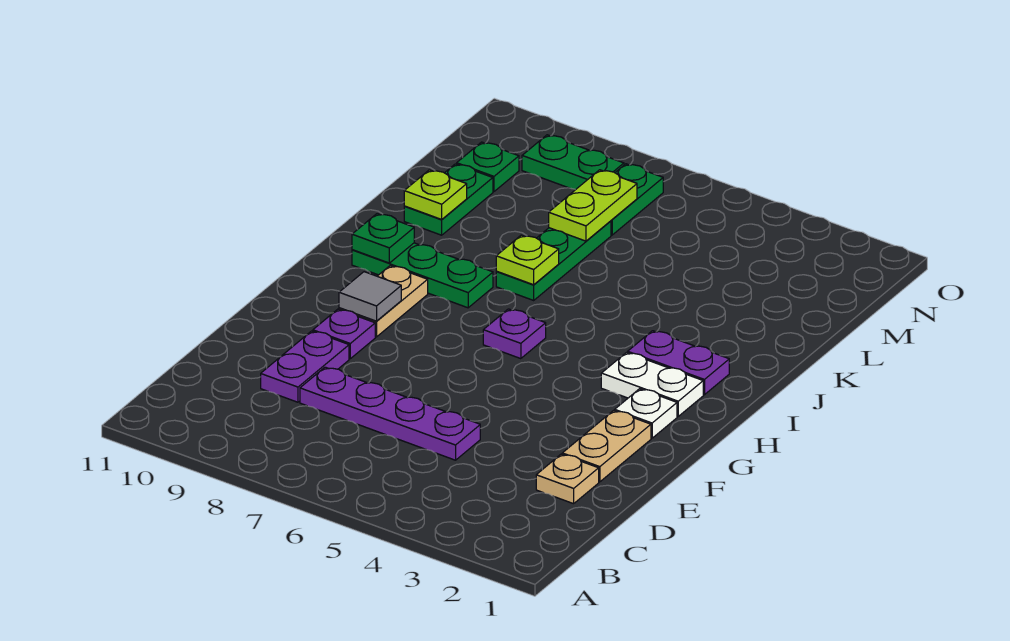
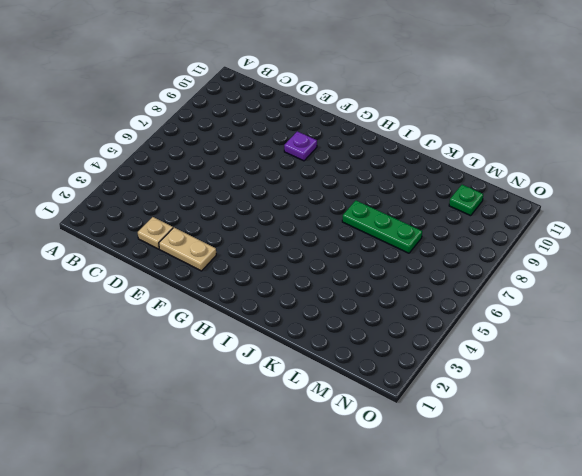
none -> purple 1x4 plate [300,367,480,460]
none -> purple 1x2 plate [261,331,349,402]
none -> white 1x1 plate [615,389,677,438]

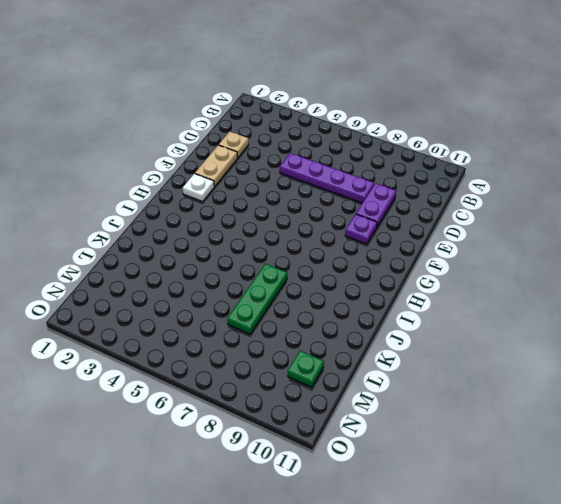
none -> tan 1x2 plate [339,266,428,337]
none -> white 1x2 plate [601,353,703,416]
none -> purple 1x1 plate [483,309,546,359]

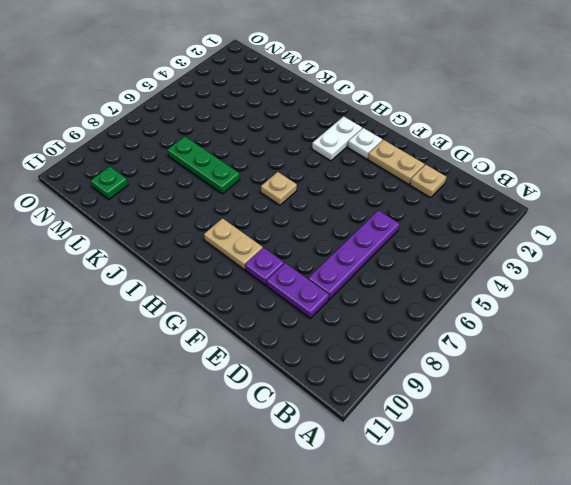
tan 1x1 plate [261,172,297,205] -> purple 1x1 plate [483,309,546,359]
none -> purple 1x2 plate [628,331,729,395]
none -> green 1x3 plate [352,243,493,308]
none -> green 1x2 plate [404,164,493,235]

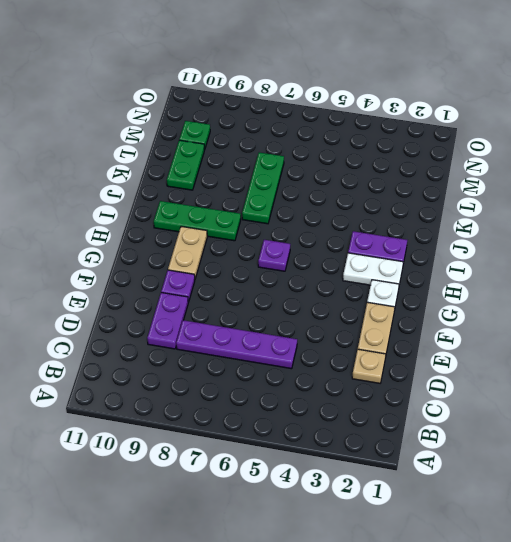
none -> green 1x2 plate [611,164,663,235]
none -> green 1x2 plate [522,135,624,190]
none -> grey 1x1 tile [339,272,401,321]

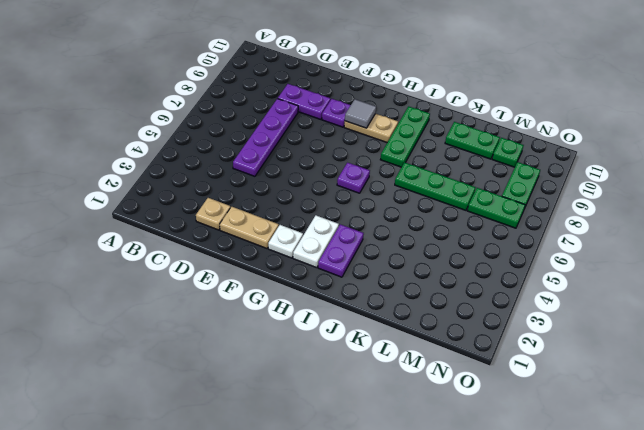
none -> green 1x1 plate [352,214,414,263]
none -> lime 1x1 plate [496,235,559,285]
none -> lime 1x1 plate [404,170,467,219]

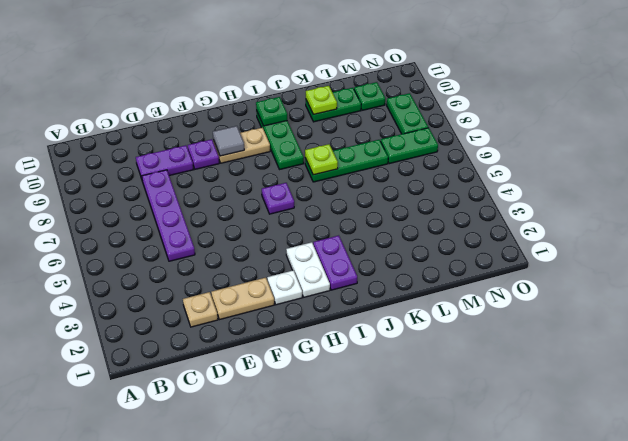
none -> lime 1x2 plate [549,170,637,241]

